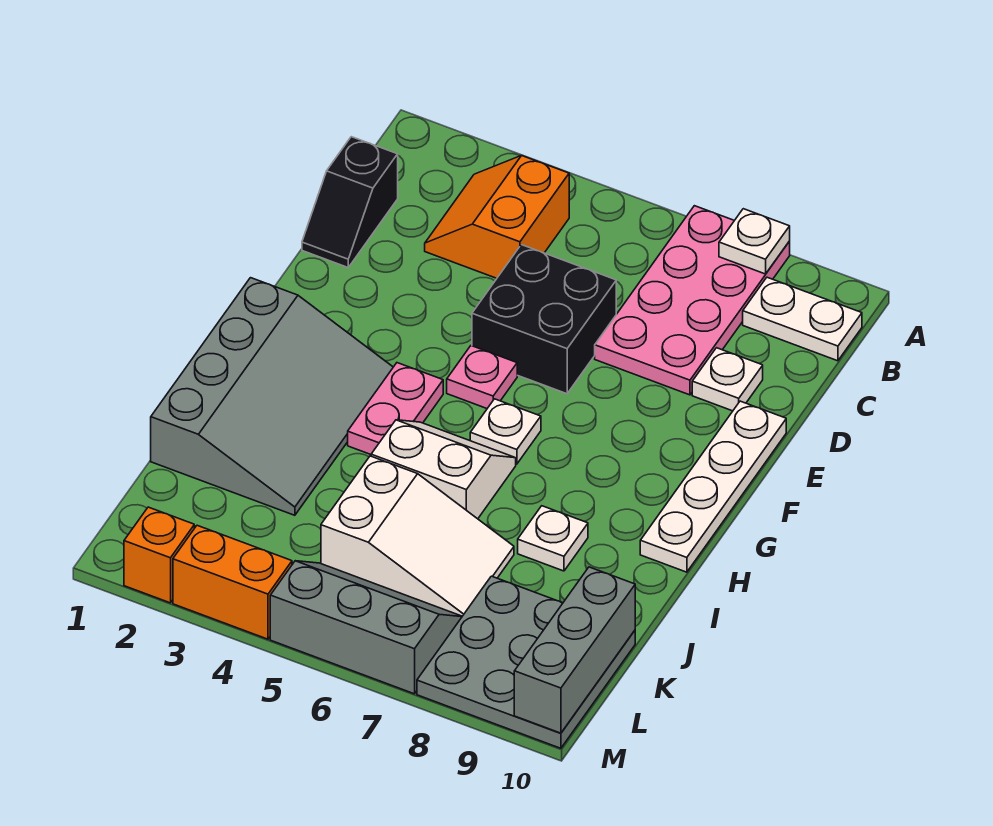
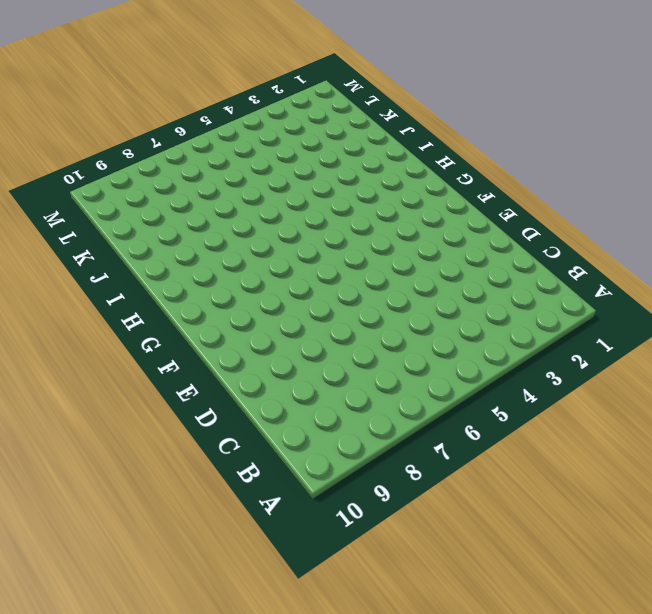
none -> pink 2x4 plate [595,206,790,395]
none -> orange 2x2 slope [425,156,569,278]
none -> white 1x2 plate [743,277,862,361]

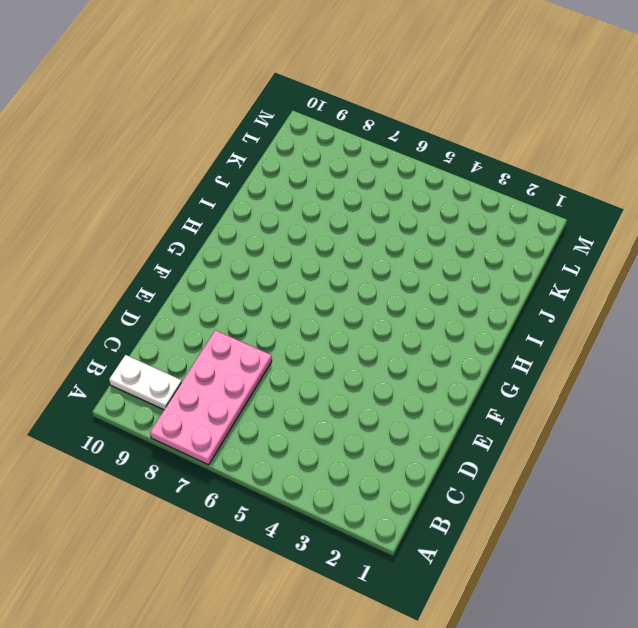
none -> orange 2x2 slope [425,156,569,278]
none -> black 1x2 slope [302,137,398,267]
none -> black 2x2 brick [472,245,616,394]

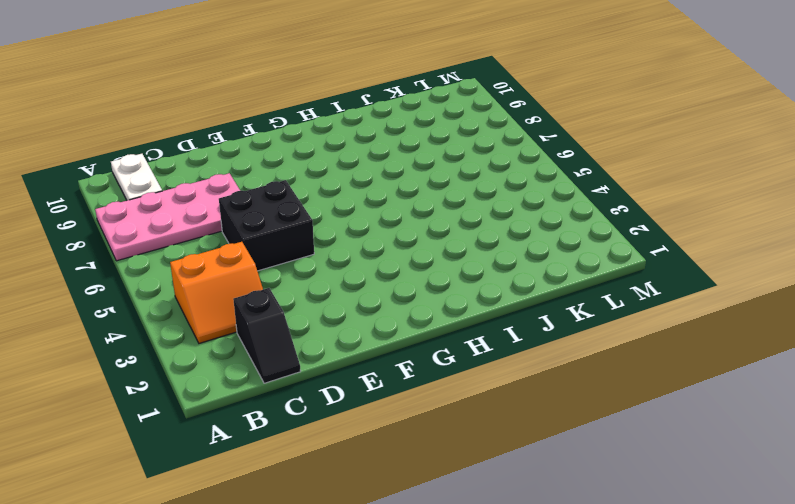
black 1x2 slope [233,288,301,383] -> black 1x2 slope turned to [302,137,398,267]
none -> white 1x1 plate [692,348,763,411]
none -> white 1x4 plate [640,401,786,572]
none -> pink 1x1 plate [447,346,517,408]

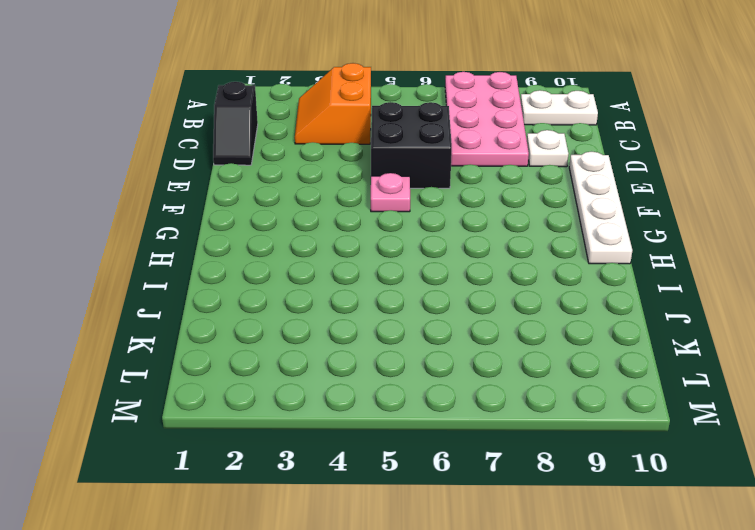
none -> grey 3x4 slope [151,278,393,515]
none -> pink 1x2 plate [348,363,443,454]
none -> white 1x1 plate [470,399,541,464]

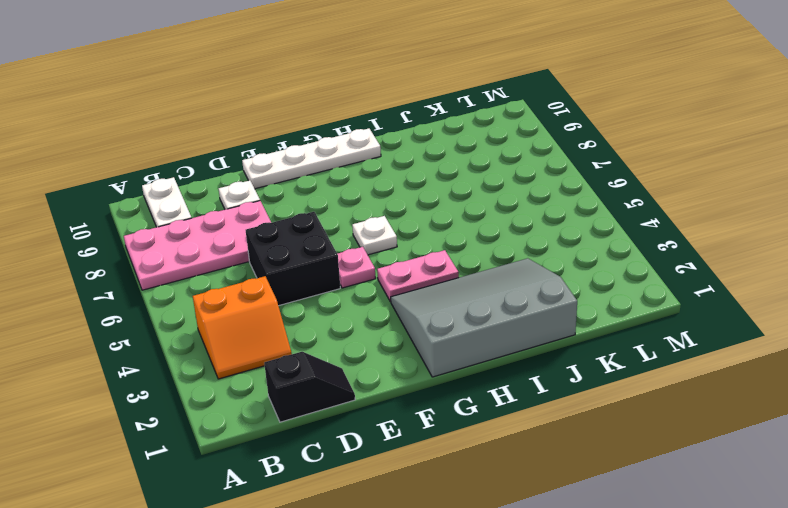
none -> white 2x2 slope [371,420,516,519]
none -> white 1x1 plate [518,506,588,571]
none -> white 2x3 slope [321,456,514,616]

